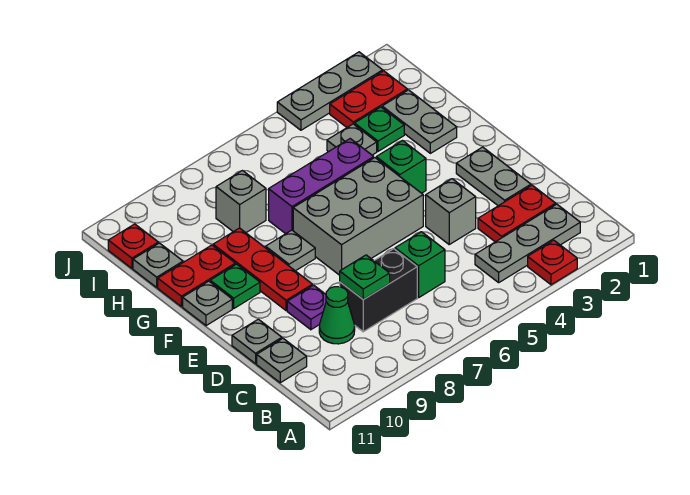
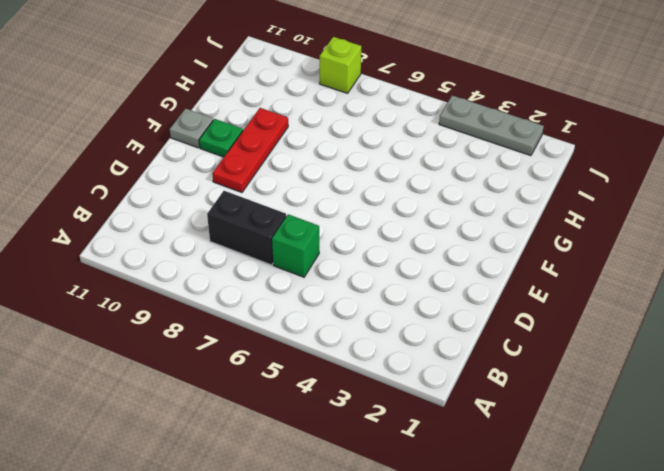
lime 1x1 brick [320,37,361,93] -> none
none -> red 1x1 plate [528,240,577,285]
none -> grey 1x3 plate [475,204,580,283]
none -> red 1x2 plate [478,185,556,242]

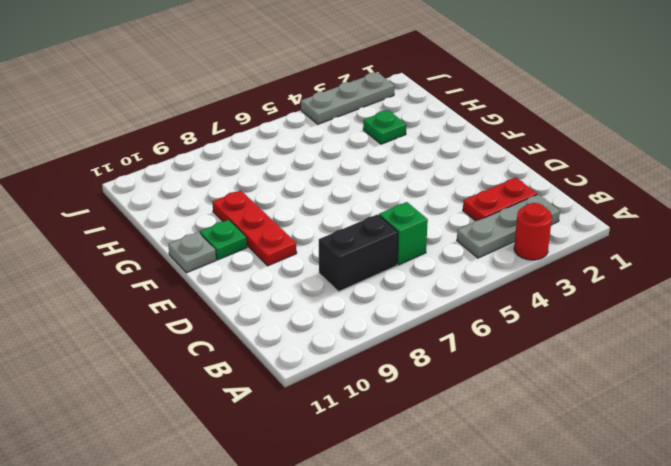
red 1x1 round brick [514,203,552,260] -> red 1x1 plate [528,240,577,285]
none -> green 1x1 cone [319,287,355,344]
none -> grey 1x1 plate [257,339,307,383]
none -> grey 1x2 plate [456,147,531,206]

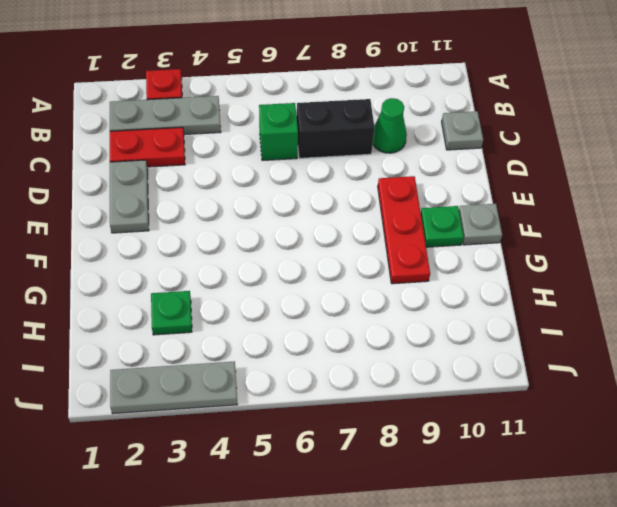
none -> grey 1x1 brick [426,179,476,244]
none -> purple 1x1 plate [287,285,326,330]
none -> grey 1x1 plate [232,319,282,364]

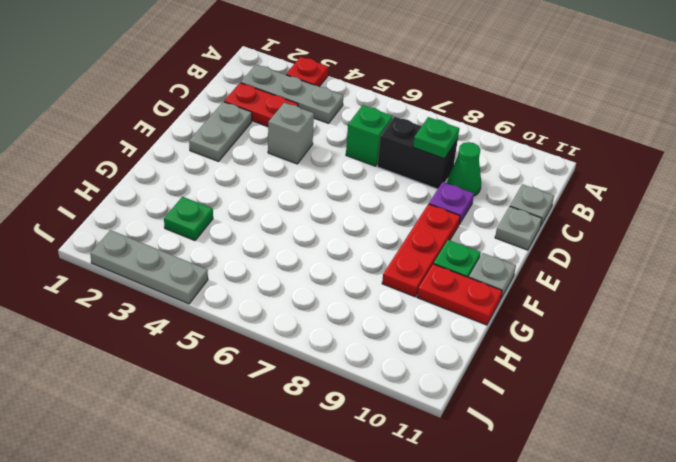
none -> grey 2x3 brick [293,158,423,275]
none -> green 1x1 brick [376,141,426,193]
none -> grey 1x1 plate [266,230,315,271]

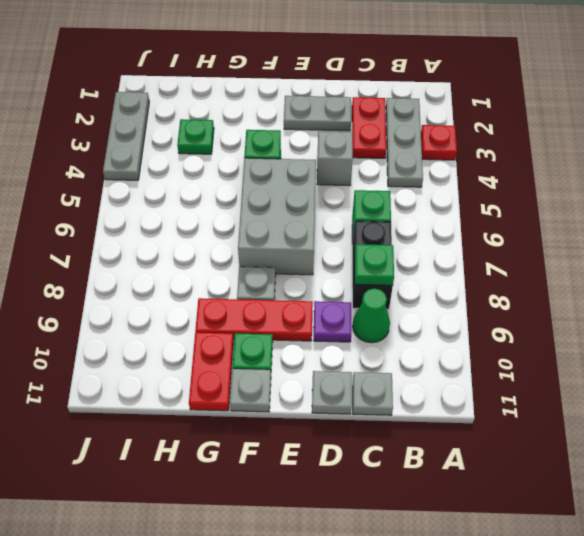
none -> grey 1x2 plate [382,90,457,153]
none -> purple 1x3 brick [269,139,374,234]
none -> grey 1x1 plate [327,124,377,155]

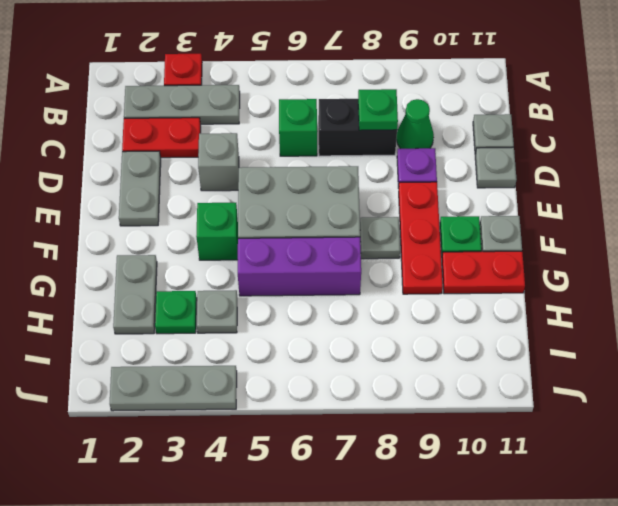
none -> grey 1x1 brick [216,171,266,233]
none -> grey 1x1 plate [133,243,183,287]
none -> red 1x2 plate [330,71,407,127]

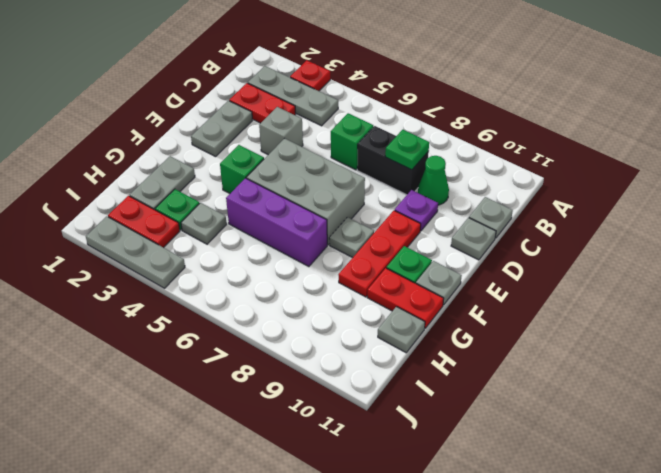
none -> grey 1x1 brick [216,171,266,233]
none -> red 1x1 plate [108,224,158,268]

